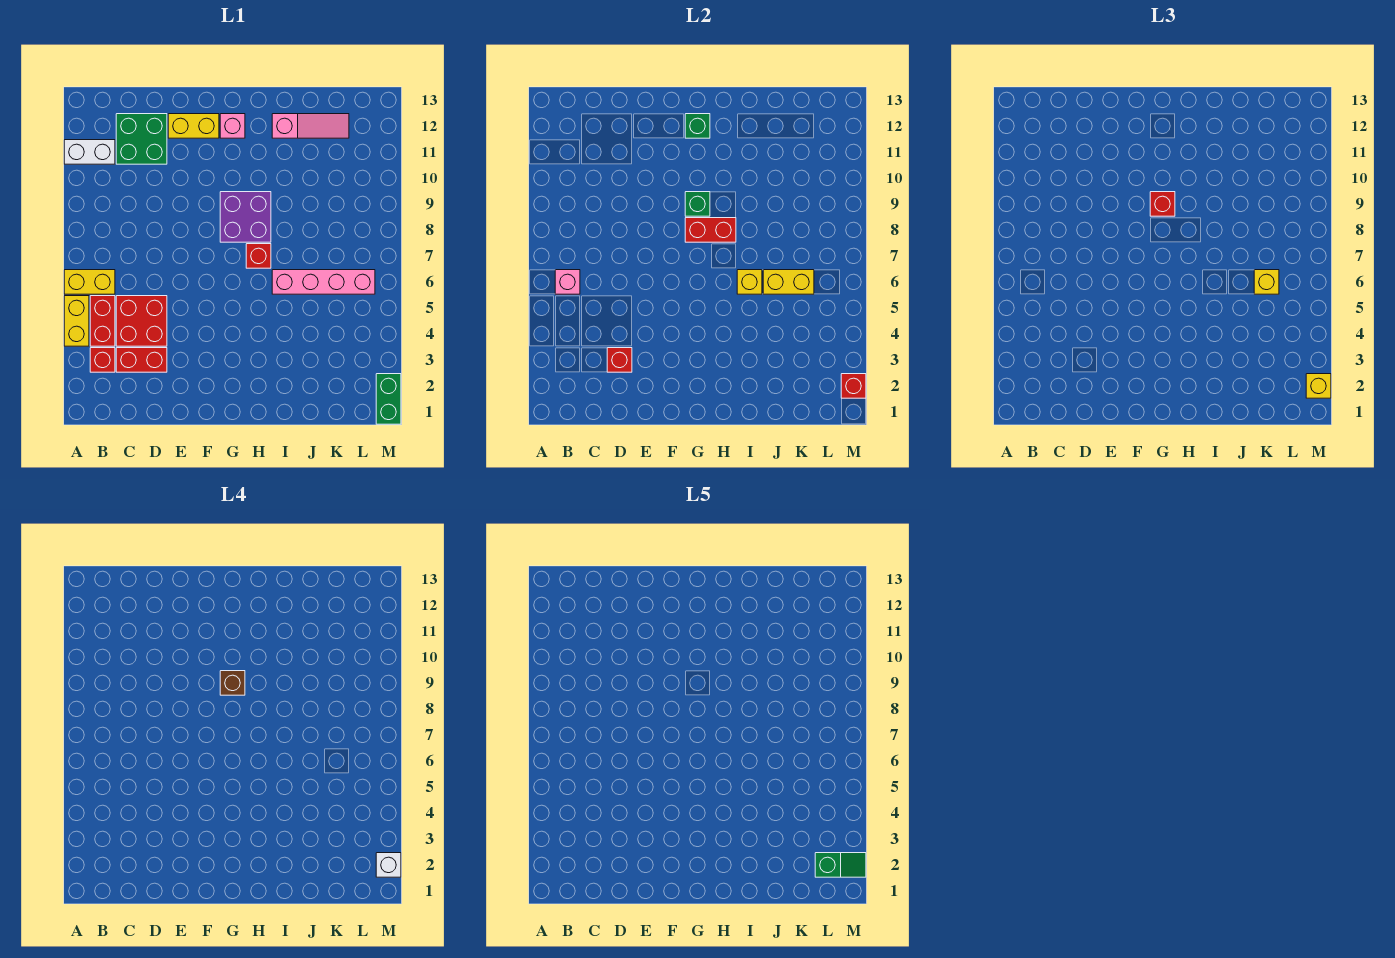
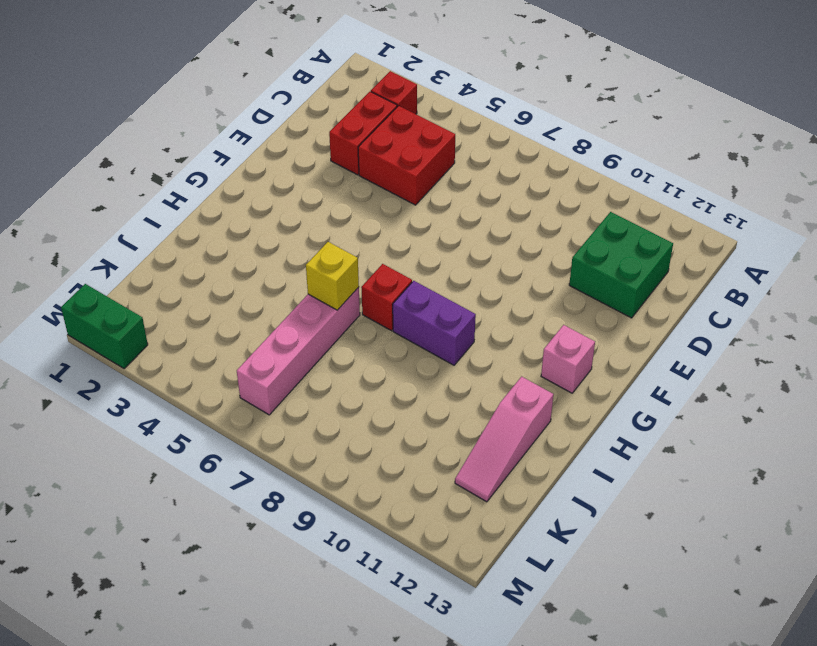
purple 1x2 brick [393,281,476,365] -> purple 2x2 brick [220,192,271,242]
none -> yellow 1x2 brick [64,296,89,346]
none -> yellow 1x2 brick [64,270,115,294]
none -> white 1x2 brick [64,140,115,164]

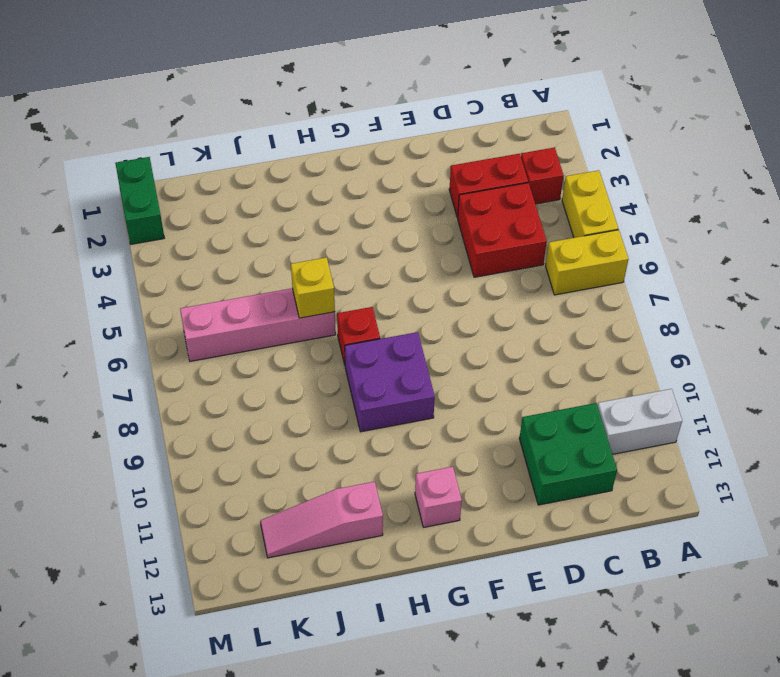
none -> red 1x2 brick [90,296,115,346]
none -> yellow 1x2 brick [168,114,219,138]
none -> pink 1x1 brick [555,270,580,294]

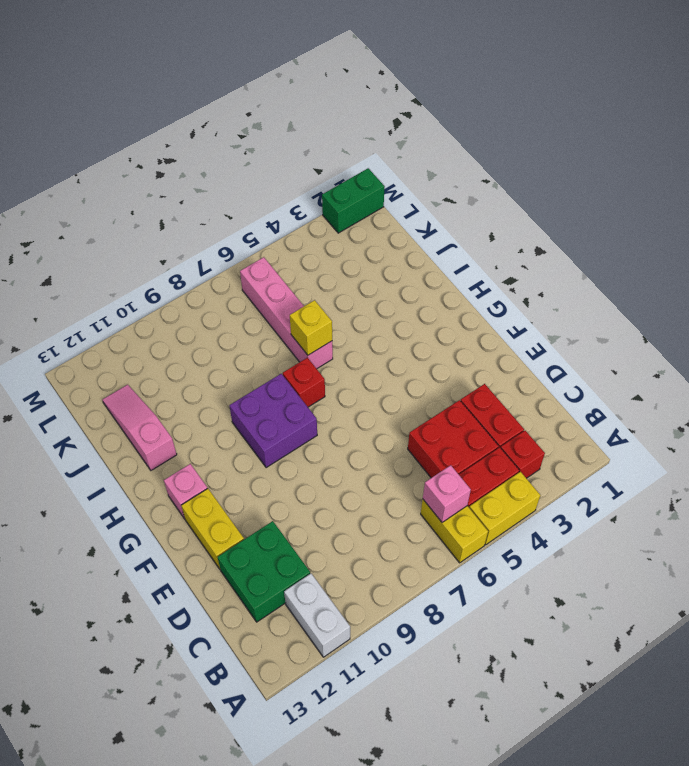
none -> red 1x1 brick [607,348,632,372]
none -> red 1x2 brick [685,218,736,242]
none -> green 1x1 brick [685,192,710,216]

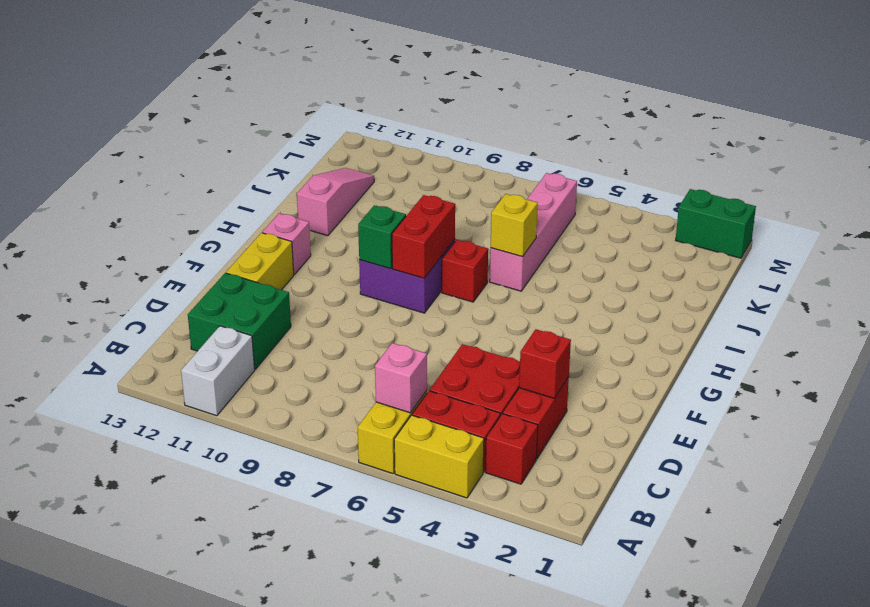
none -> green 1x1 brick [685,114,710,138]
none -> yellow 1x2 brick [763,270,814,294]
none -> red 1x1 brick [841,374,866,398]

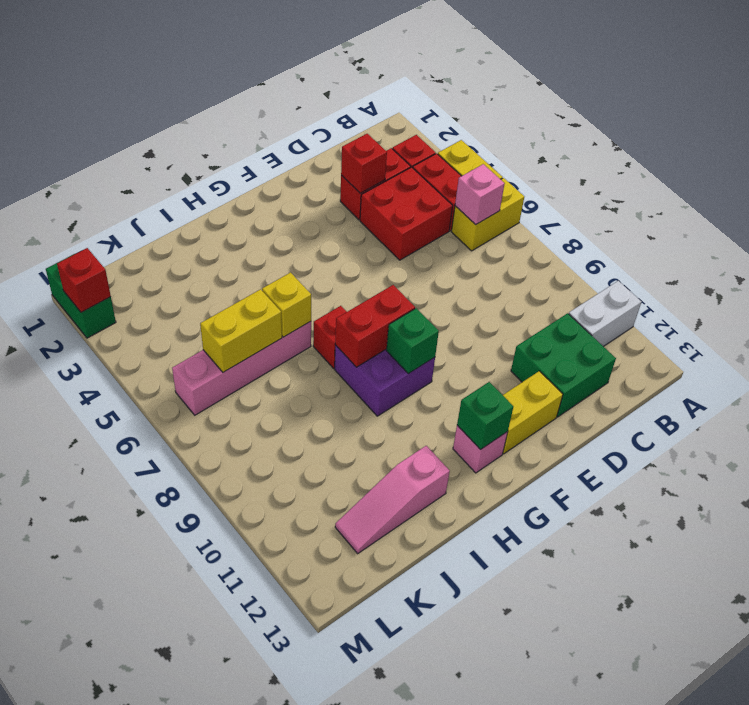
none -> red 1x1 brick [1150,192,1175,216]
none -> yellow 1x1 brick [1254,270,1279,294]
none -> yellow 1x1 brick [1306,374,1331,398]

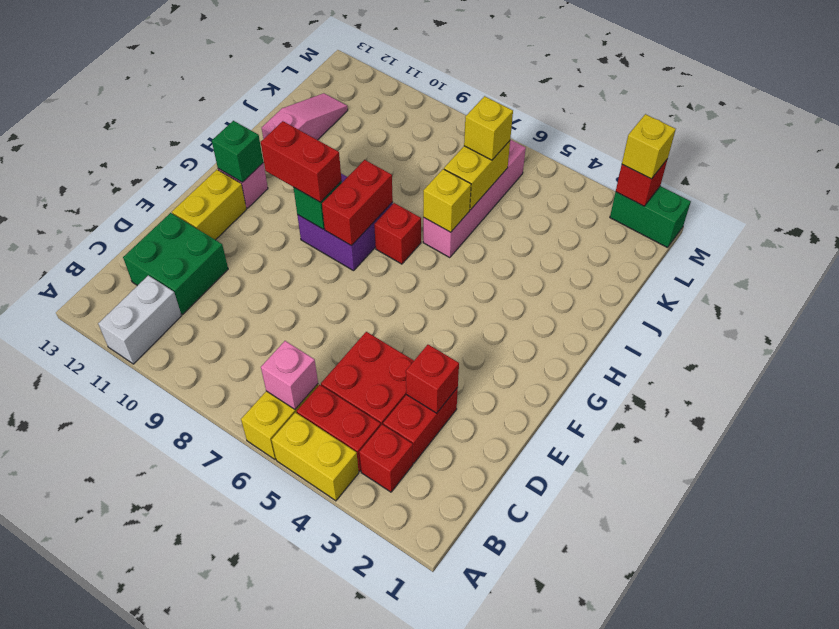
red 1x2 brick [261,121,342,202] -> red 1x1 brick [1150,192,1175,216]
none -> brown 1x1 brick [220,671,245,695]
none -> white 1x1 brick [376,853,401,877]
none -> green 1x2 slope [815,853,866,877]

